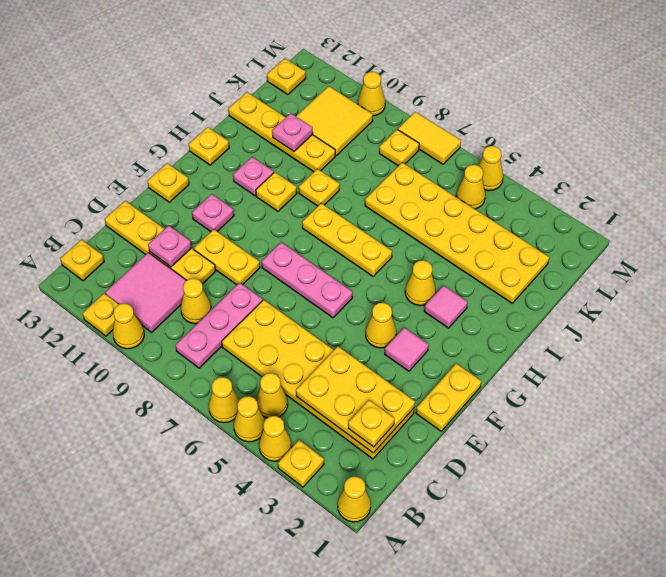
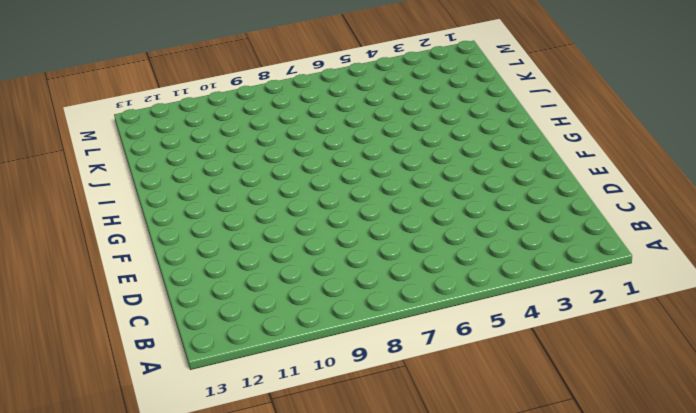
none -> yellow 1x1 cone [338,477,371,522]
none -> yellow 1x1 plate [278,440,324,487]
none -> yellow 1x1 cone [259,416,291,461]
none -> yellow 1x1 cone [234,396,265,442]

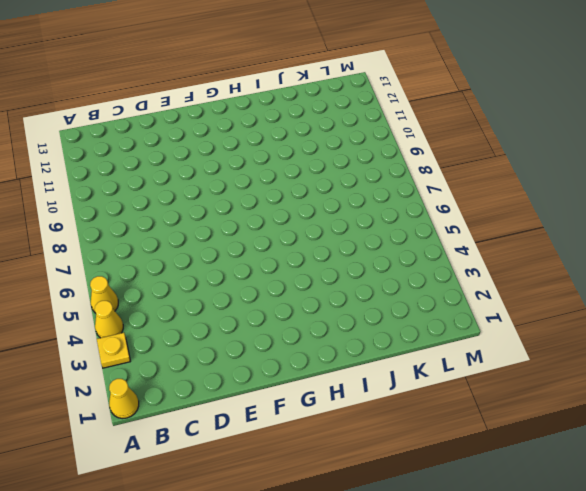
none -> yellow 1x1 cone [209,377,239,423]
none -> yellow 1x1 cone [113,303,144,349]
none -> yellow 1x1 plate [83,294,119,336]
none -> yellow 1x1 cone [256,373,288,418]

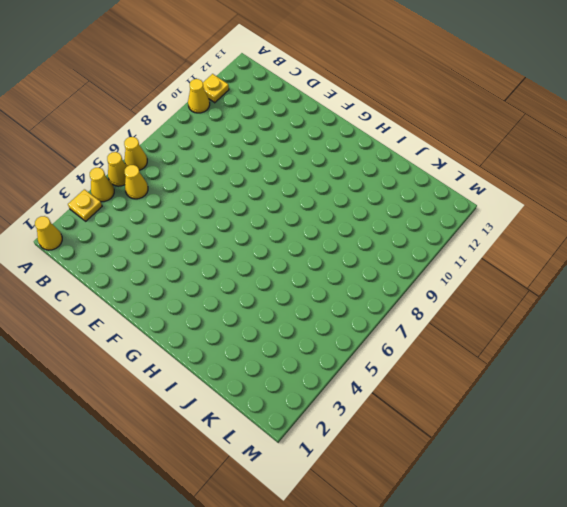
none -> pink 1x3 plate [175,283,263,368]
none -> pink 2x2 tile [105,253,187,332]
none -> yellow 1x1 plate [60,240,104,281]
none -> yellow 2x6 plate [222,300,414,459]

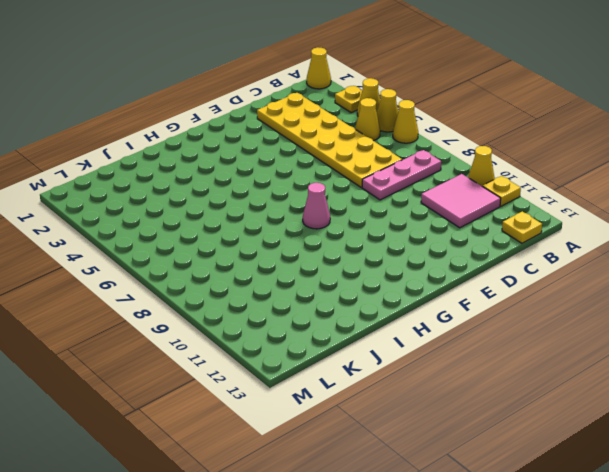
pink 1x1 cone [303,183,330,229] -> none
none -> yellow 1x1 cone [181,278,211,324]
none -> yellow 1x4 plate [105,201,216,284]
none -> yellow 1x2 plate [416,364,481,431]
none -> yellow 1x2 plate [194,229,260,285]

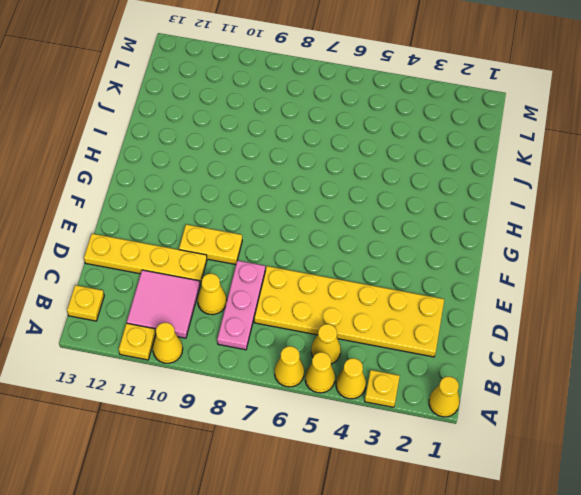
none -> yellow 1x2 plate [416,364,481,431]
none -> pink 1x1 tile [385,328,429,371]
none -> yellow 1x1 cone [366,303,396,348]
none -> pink 1x3 plate [262,242,353,318]

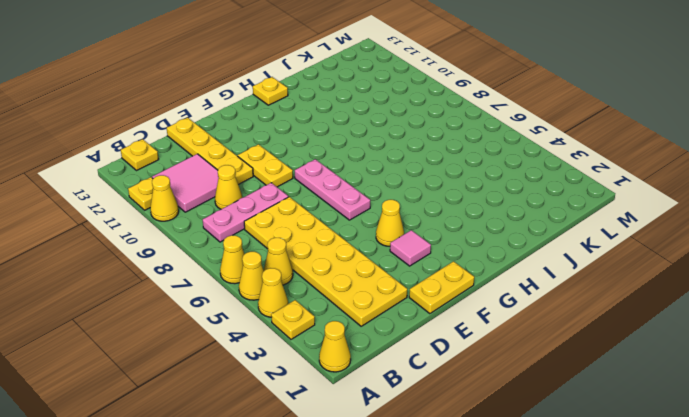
none -> pink 1x1 plate [192,194,234,232]
none -> yellow 1x1 plate [147,163,189,202]
none -> pink 1x1 tile [424,286,468,328]
none -> yellow 1x1 cone [405,260,436,306]

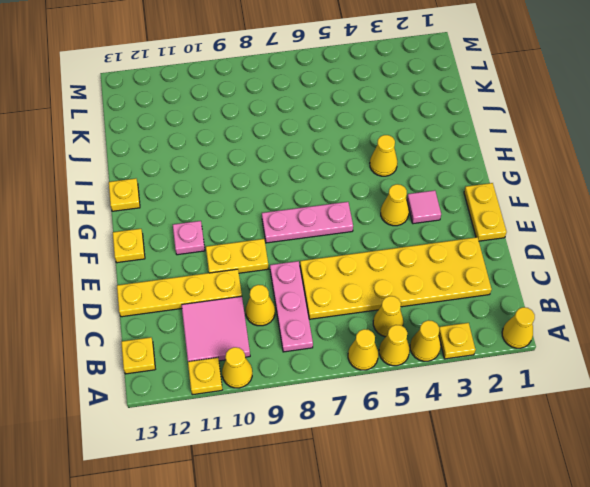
none -> pink 1x1 tile [424,286,468,328]
none -> yellow 1x3 plate [302,203,392,276]
none -> yellow 1x1 plate [256,172,297,211]
none -> pink 1x1 plate [233,157,274,196]

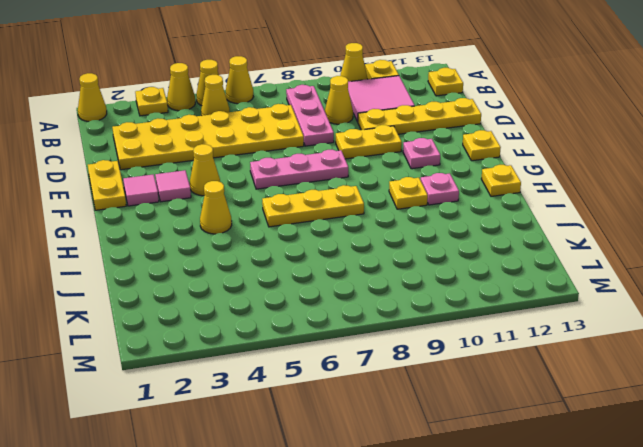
pink 1x1 tile [123,174,159,206] -> pink 1x1 tile moved to [424,286,468,328]
none -> yellow 1x1 plate [299,169,340,206]
none -> yellow 2x6 plate [365,163,549,303]
none -> yellow 1x4 plate [228,92,335,172]
none -> yellow 2x2 tile [296,86,373,156]

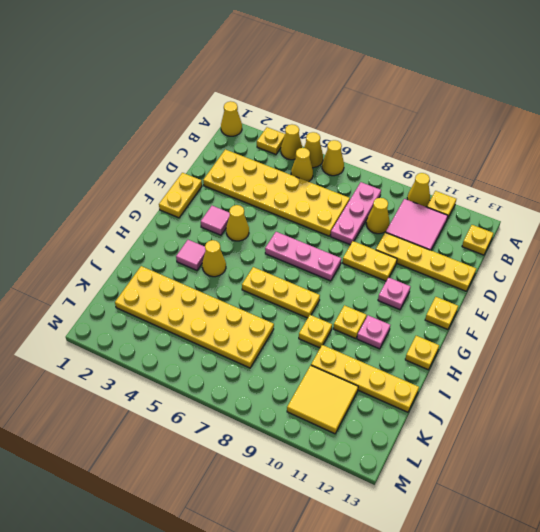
none -> yellow 1x1 cone [456,165,485,209]
none -> yellow 1x1 plate [379,130,419,166]
none -> yellow 1x1 plate [267,58,306,94]
none -> yellow 1x1 cone [478,146,503,191]

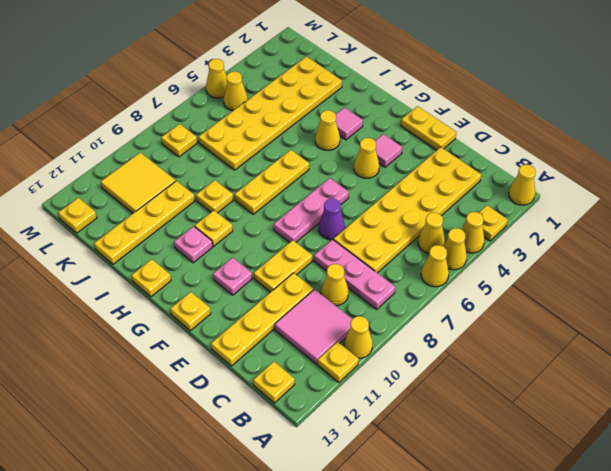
purple 1x1 cone [319,199,345,240] -> none
none -> yellow 1x2 tile [398,112,461,164]
none -> yellow 1x1 cone [358,72,385,116]
none -> yellow 2x3 plate [296,346,415,453]
none -> pink 1x1 plate [148,226,191,267]

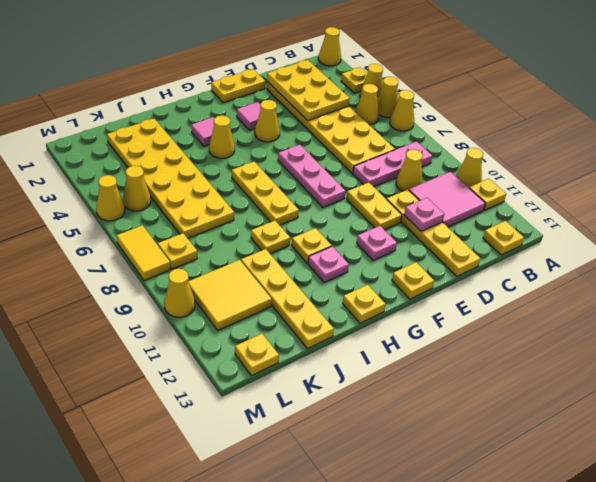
none -> pink 1x1 plate [272,113,313,151]
none -> yellow 1x1 plate [348,400,394,447]

